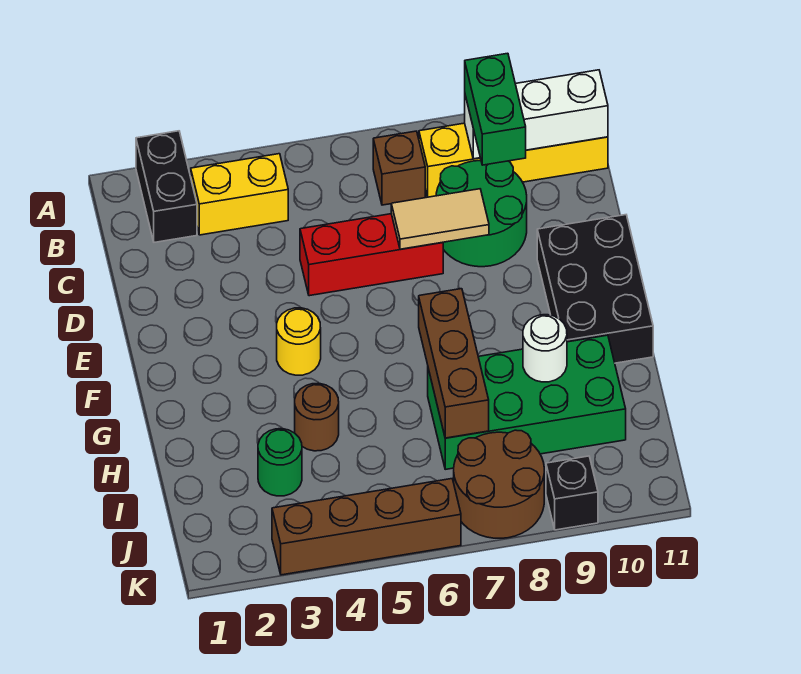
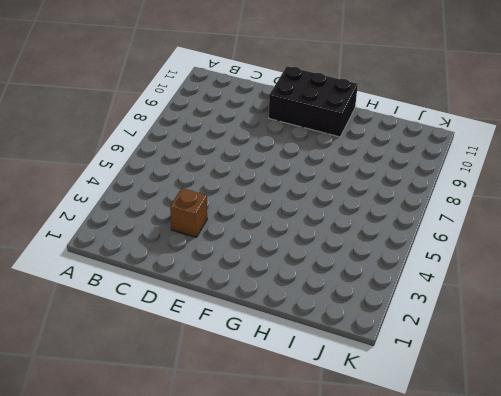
brown 1x1 brick [170,188,207,237] -> brown 1x1 brick moved to [373,131,425,205]
none -> black 1x2 brick [136,131,197,242]
none -> yellow 1x2 brick [191,154,288,235]
none -> yellow 1x4 brick [419,123,608,197]

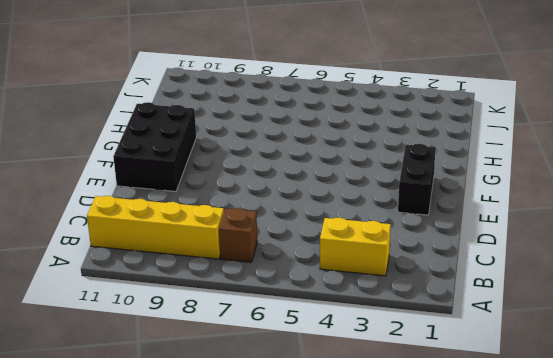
black 1x2 brick [398,144,436,215] -> black 1x2 brick moved to [136,131,197,242]
none -> green 2x2 round brick [436,161,527,267]
none -> red 1x3 brick [300,214,443,296]
none -> yellow 1x1 round brick [277,308,321,375]

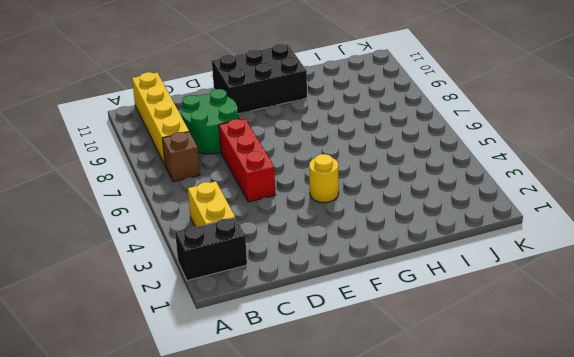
none -> brown 1x1 round brick [295,383,339,451]
none -> green 2x4 brick [428,335,626,469]
none -> green 1x1 round brick [258,429,302,496]

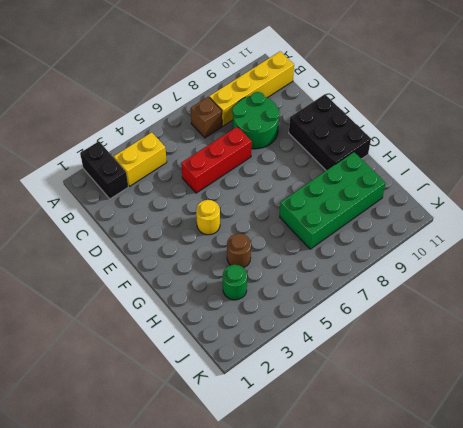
none -> brown 2x2 round brick [454,430,544,538]
none -> brown 1x4 brick [272,479,461,575]
none -> black 1x1 brick [546,456,598,530]

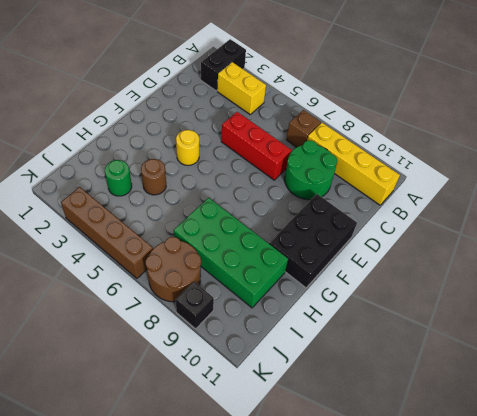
none -> white 1x3 brick [465,70,608,159]
none -> tan 1x2 tile [391,189,489,249]
none -> brown 1x3 brick [419,289,489,438]

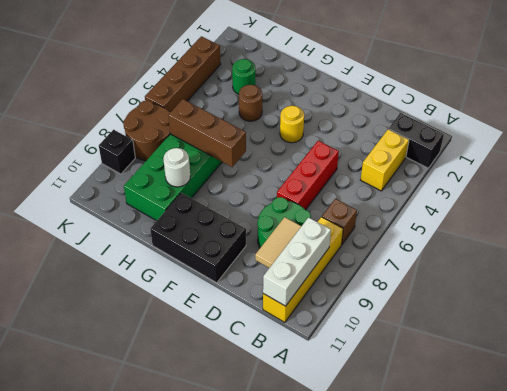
tan 1x2 tile [255,217,301,268] -> tan 1x2 tile moved to [391,189,489,249]
none -> green 1x2 brick [465,53,526,165]

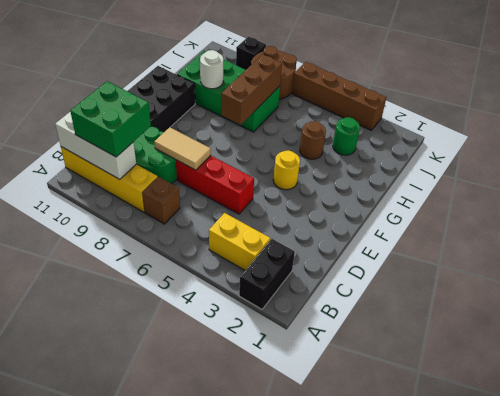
green 2x2 brick [70,81,151,157] -> green 1x2 brick [465,53,526,165]

